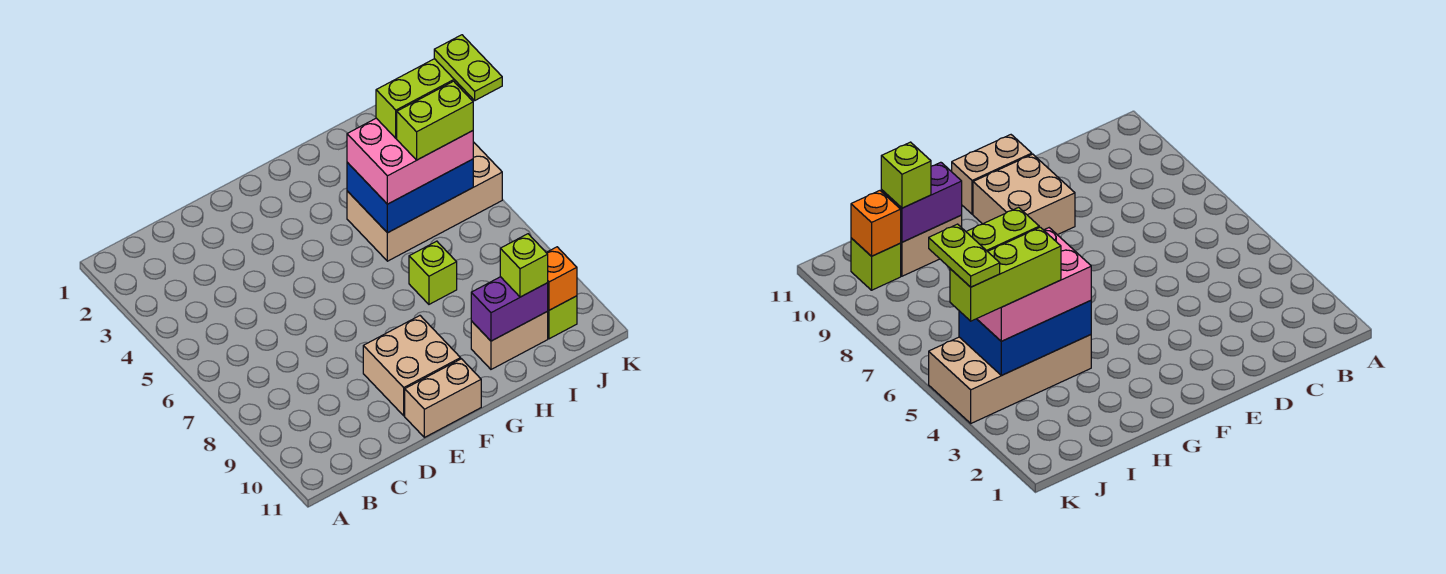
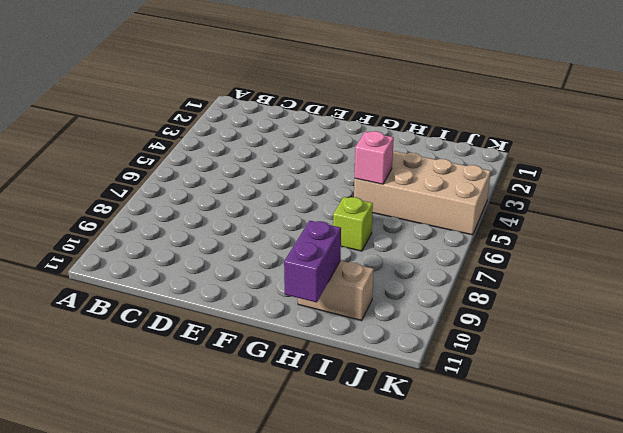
pink 1x1 brick [355,131,394,184] -> blue 2x3 brick [347,159,473,233]
purple 1x2 brick [284,221,341,302] -> purple 1x2 brick turned to [471,277,548,341]
none -> tan 2x2 brick [363,316,461,416]
none -> tan 1x2 brick [405,359,481,437]
none -> lime 1x1 brick [548,296,577,339]

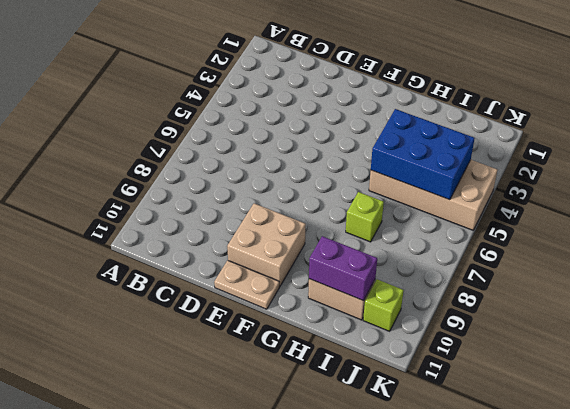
tan 1x2 plate [214,260,280,309] -> tan 1x2 brick [405,359,481,437]
none -> orange 1x1 brick [546,247,577,310]
none -> pink 2x3 brick [347,118,473,204]
none -> lime 1x1 brick [500,234,548,297]

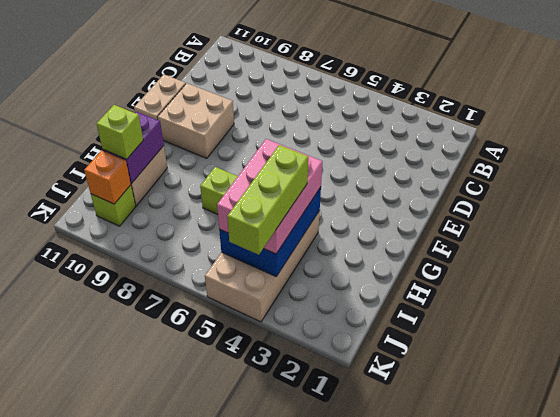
none -> lime 1x2 brick [397,81,473,160]
none -> lime 1x2 plate [434,35,502,100]

